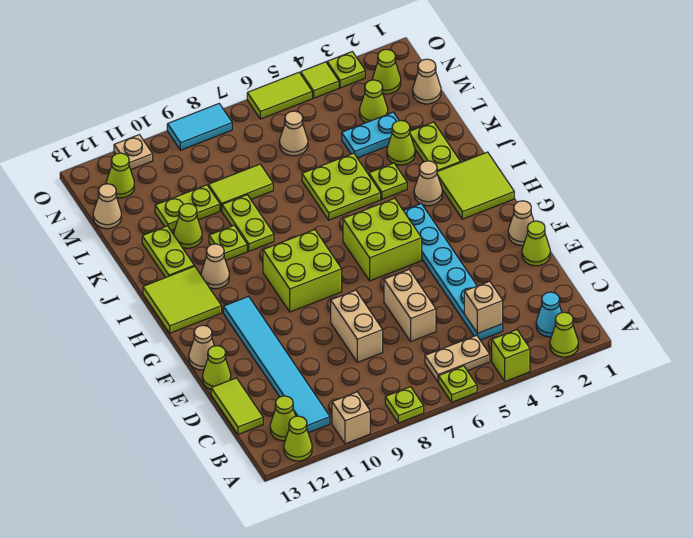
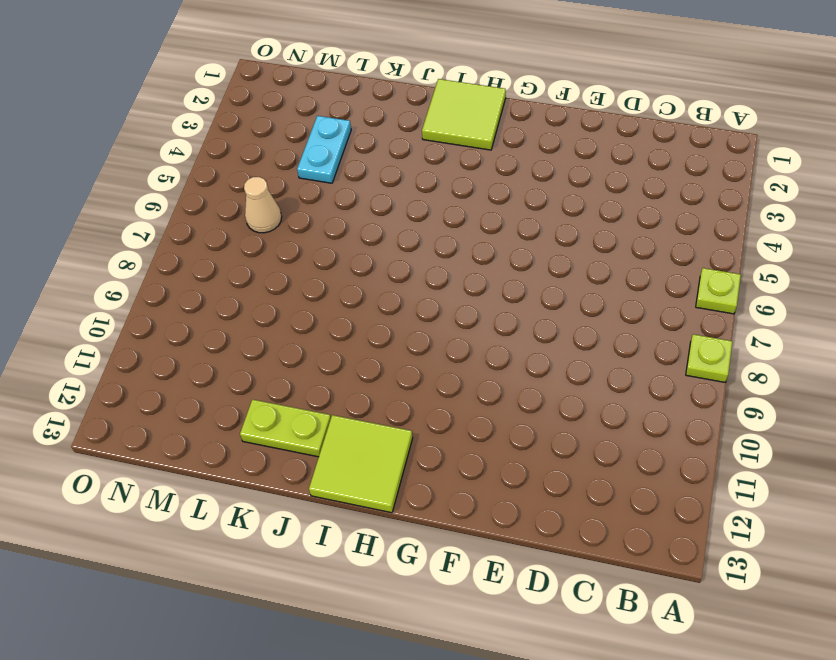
none -> lime 1x1 cone [550,312,578,357]
none -> lime 1x1 brick [492,330,530,381]
none -> tan 1x1 brick [332,392,370,444]
none -> lime 1x1 cone [284,416,312,461]

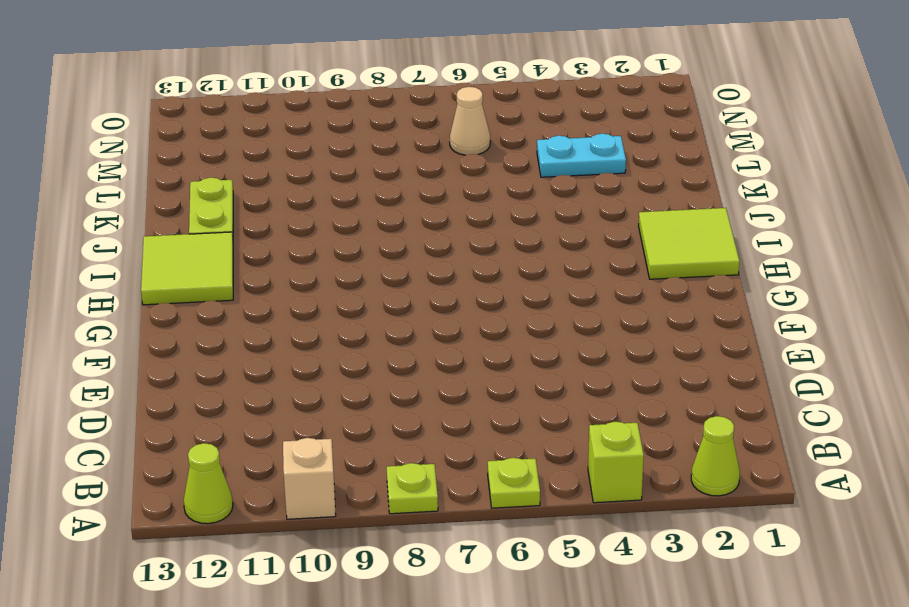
none -> cyan 1x1 cone [536,292,562,337]
none -> tan 1x2 plate [425,335,490,382]
none -> cyan 1x6 tile [223,296,330,433]
none -> lime 1x1 cone [270,396,296,441]

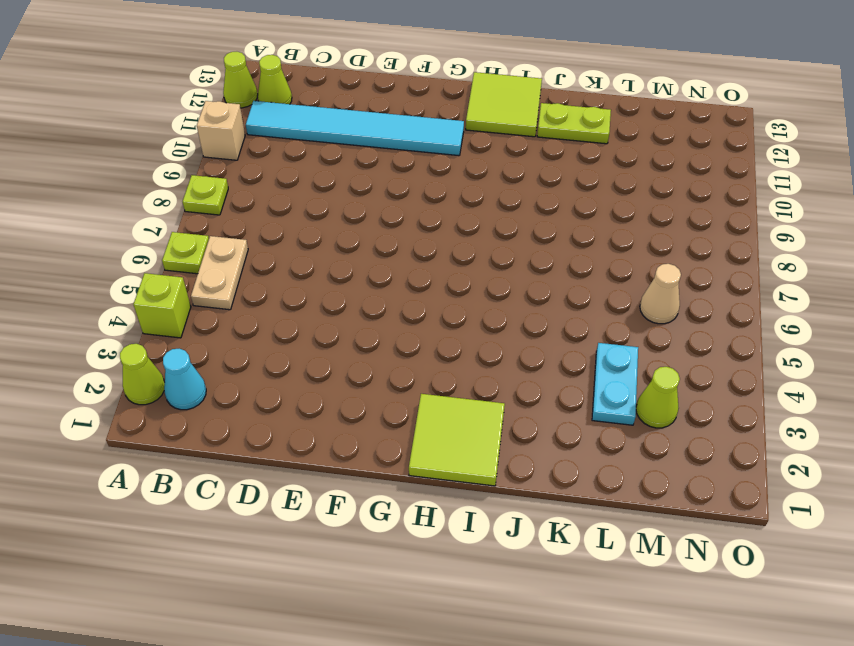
none -> cyan 1x6 plate [403,204,503,340]
none -> lime 1x2 tile [211,378,263,434]
none -> tan 1x2 brick [384,269,436,341]
none -> tan 1x2 brick [331,290,383,362]

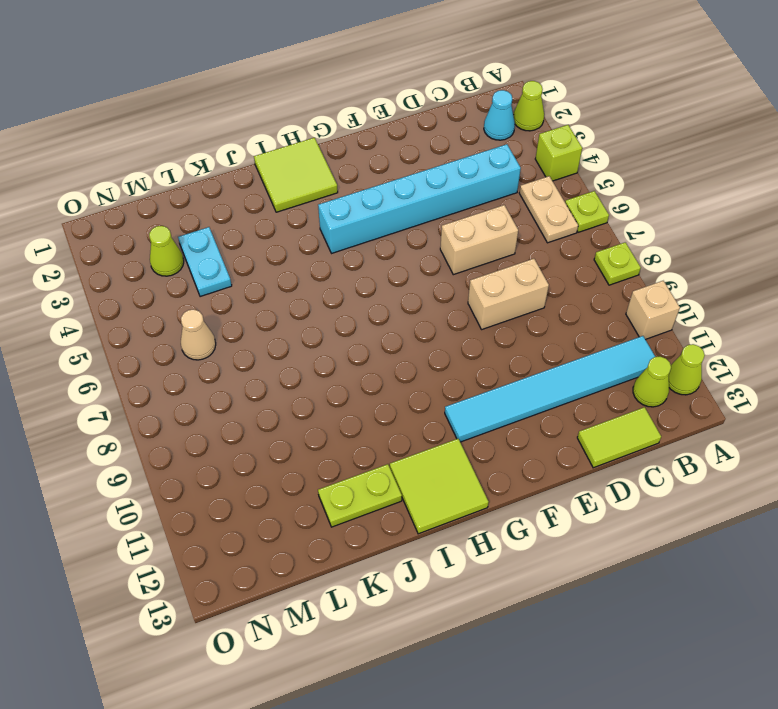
cyan 1x6 brick [318,144,521,253] -> cyan 1x6 plate [403,204,503,340]
none -> lime 1x1 cone [522,221,550,266]
none -> lime 1x1 cone [203,346,231,389]
none -> tan 1x1 cone [508,201,534,246]
none -> tan 1x1 cone [189,325,214,370]

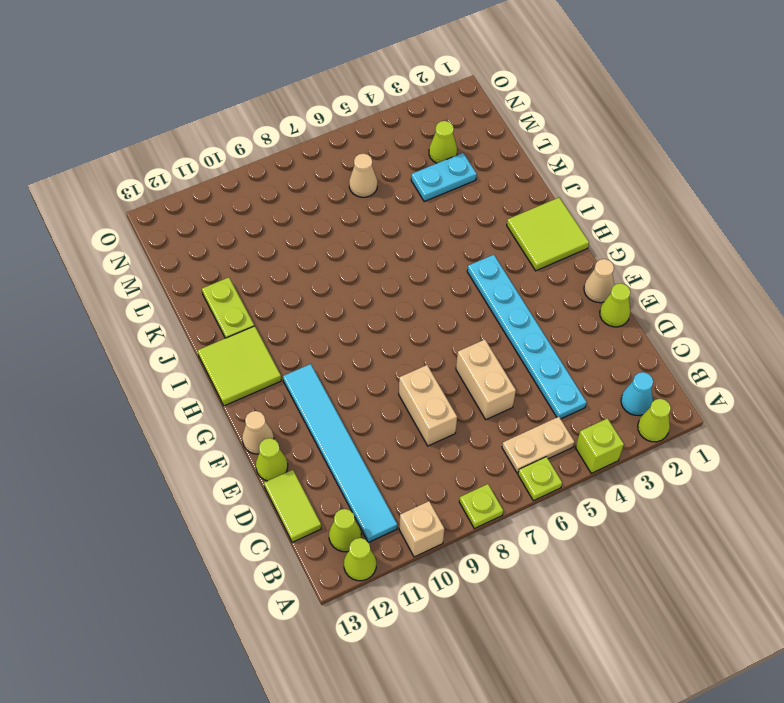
none -> lime 2x2 brick [343,198,422,281]
none -> lime 2x2 brick [263,230,342,312]
none -> tan 1x1 cone [414,161,442,206]
none -> tan 1x1 cone [201,244,229,289]

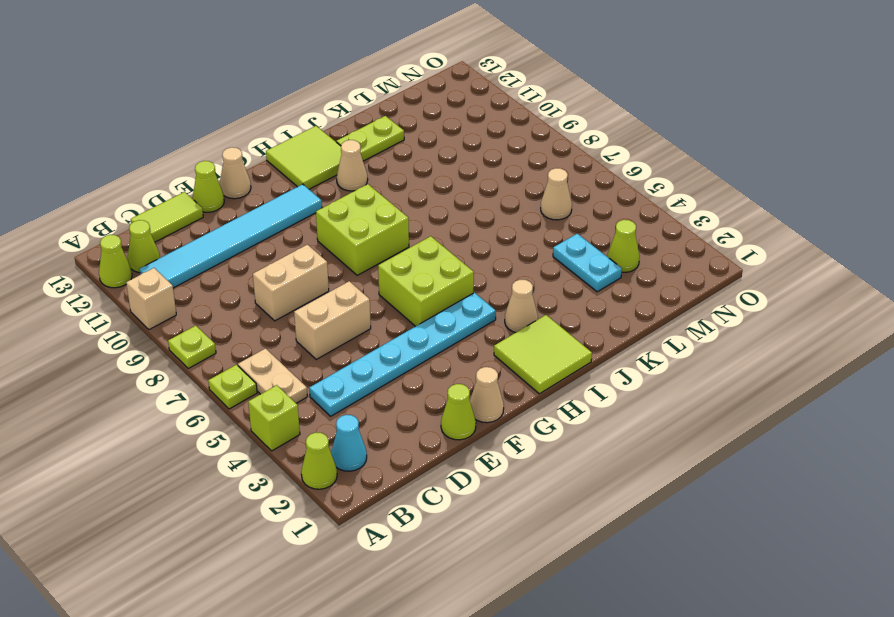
none -> lime 1x2 plate [410,122,460,172]
none -> lime 1x1 plate [369,163,407,199]
none -> lime 2x2 plate [302,153,381,220]
none -> lime 1x2 plate [222,195,274,251]

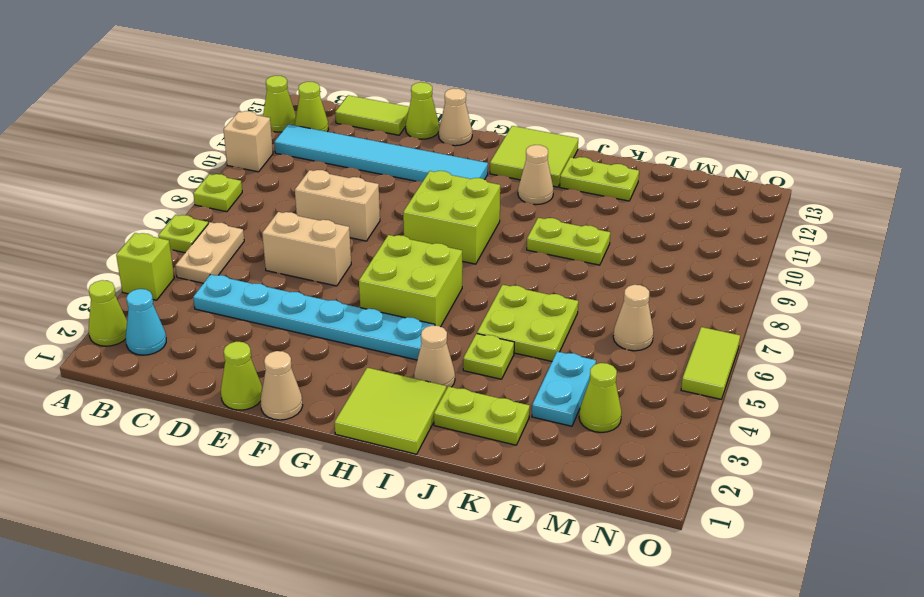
none -> lime 1x1 plate [209,225,247,260]
none -> lime 1x1 cone [387,120,415,165]
none -> lime 1x1 cone [174,204,202,248]
none -> lime 1x2 tile [208,164,273,211]

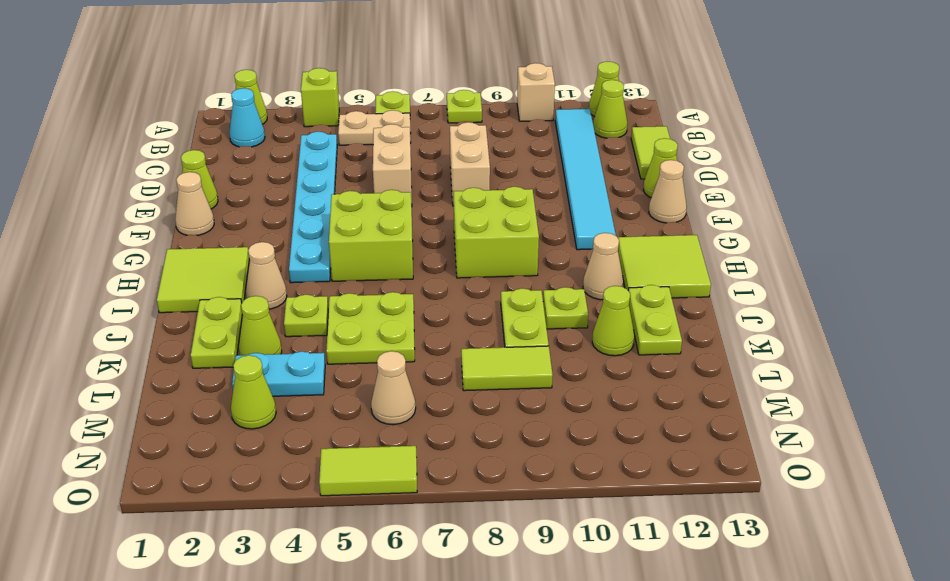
none -> lime 1x2 plate [155,185,220,231]
none -> tan 1x1 cone [413,59,441,104]
none -> tan 1x1 cone [93,184,121,229]
none -> lime 1x1 cone [373,49,401,94]

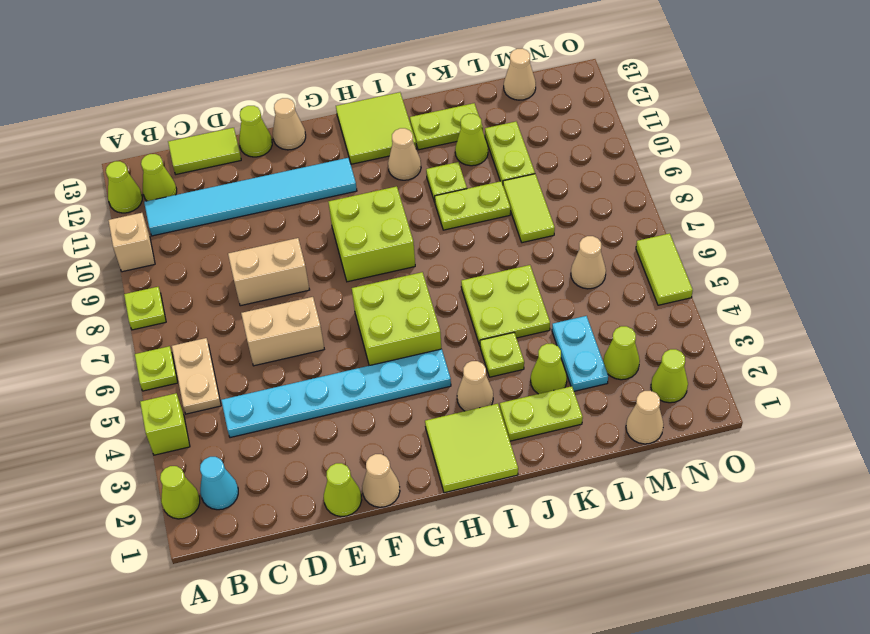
none -> lime 1x1 cone [106,153,134,198]
none -> lime 1x1 plate [327,52,365,88]
none -> lime 1x1 tile [301,62,339,98]
none -> cyan 1x2 tile [167,104,232,150]

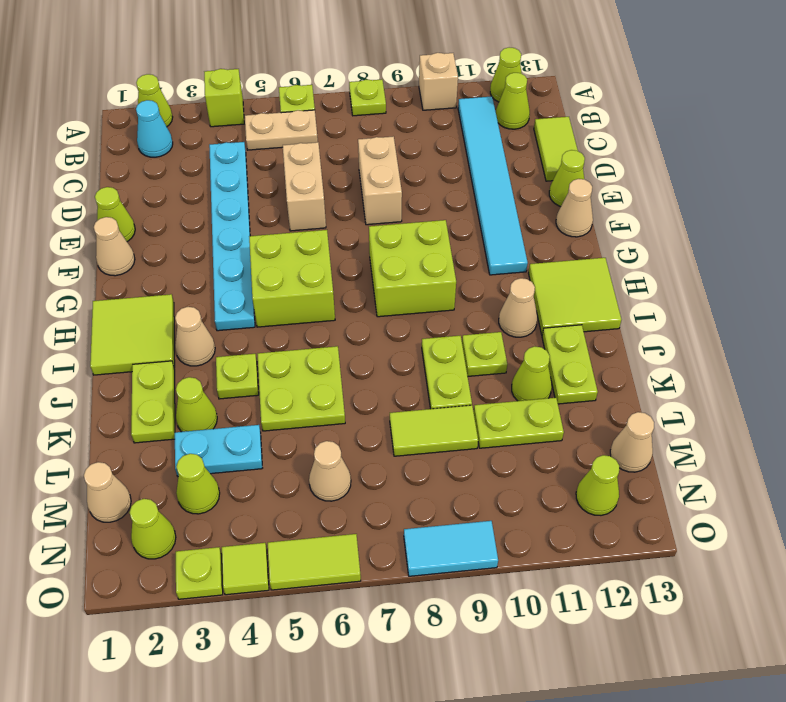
none -> tan 1x1 plate [114,135,153,170]
none -> tan 1x1 brick [464,281,503,333]

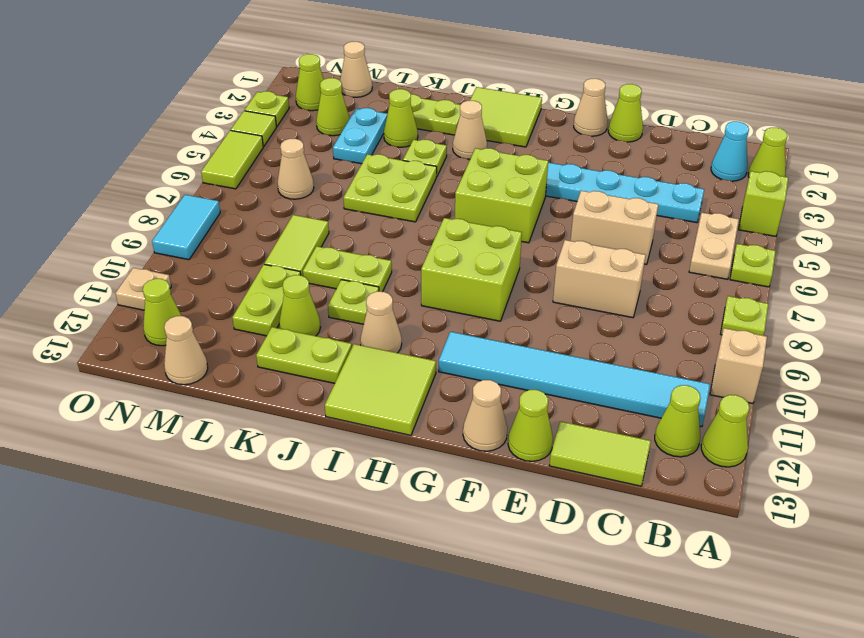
none -> tan 1x1 brick [464,281,503,333]

